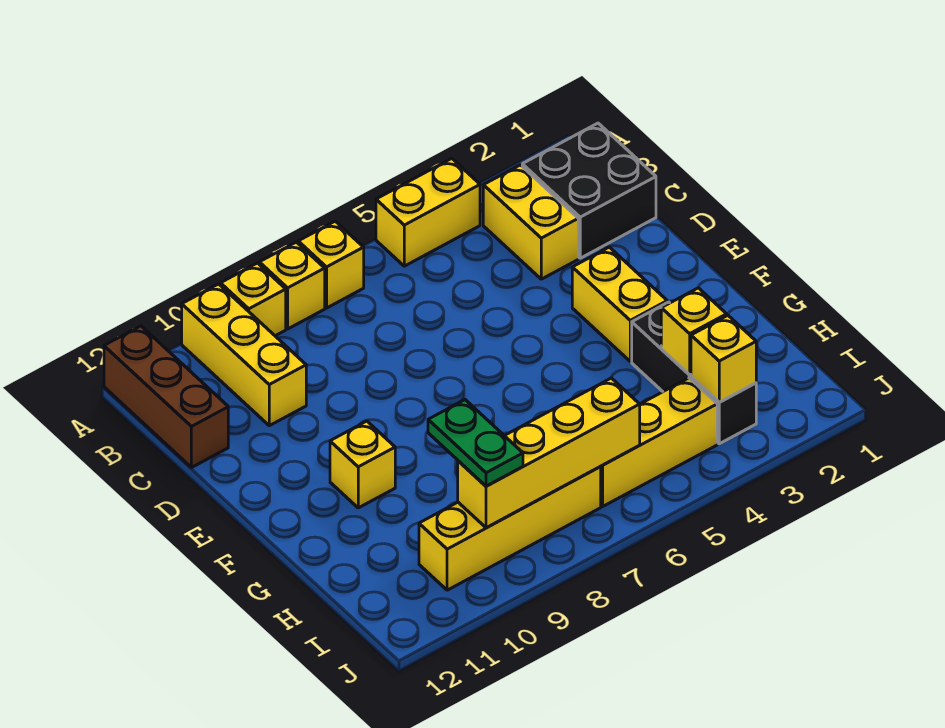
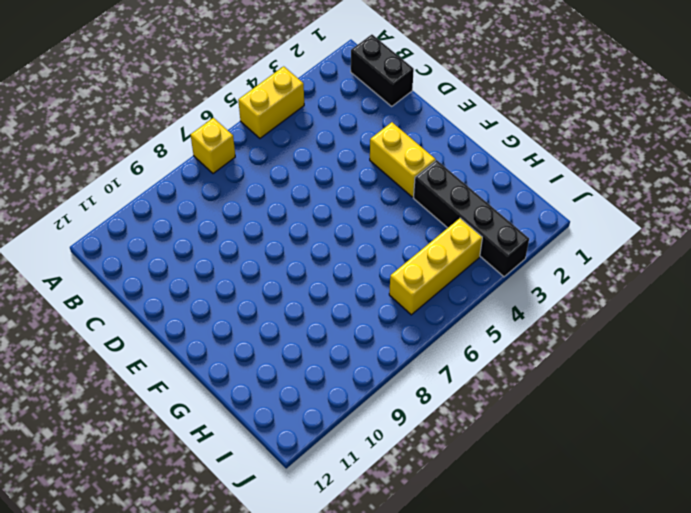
black 1x2 brick [351,35,414,106] -> black 2x2 brick [522,123,656,258]
black 1x4 brick [414,160,529,277] -> black 1x3 brick [632,302,756,444]
none -> yellow 1x1 brick [259,242,325,329]
none -> yellow 1x1 brick [221,263,286,336]
none -> yellow 1x3 brick [182,284,306,426]

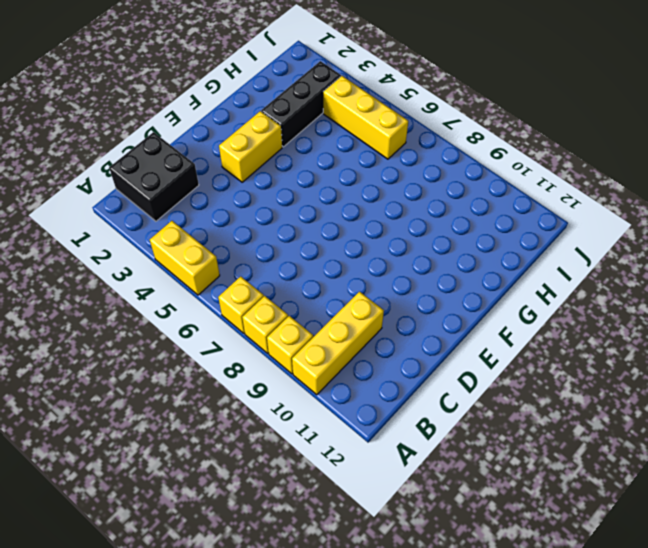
none -> brown 1x3 brick [104,326,228,468]
none -> yellow 1x2 brick [483,165,578,279]
none -> yellow 1x1 brick [330,421,395,508]

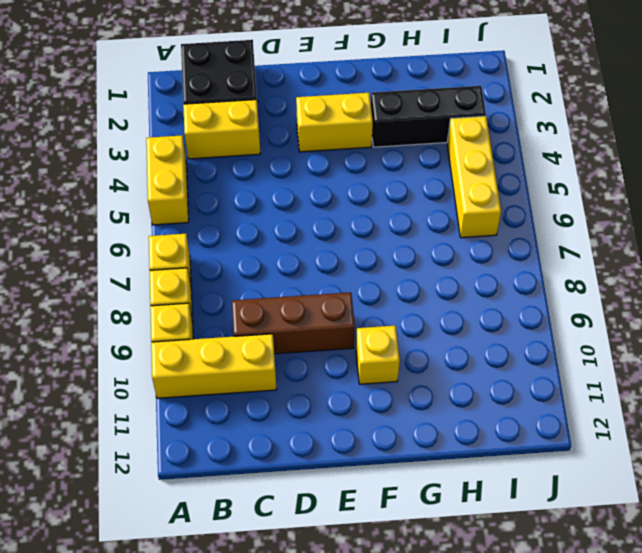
brown 1x3 brick [232,292,355,354] -> brown 1x3 brick moved to [104,326,228,468]
none -> yellow 1x4 brick [419,466,601,590]
none -> yellow 1x1 brick [661,288,727,375]
none -> yellow 1x1 brick [691,315,756,402]

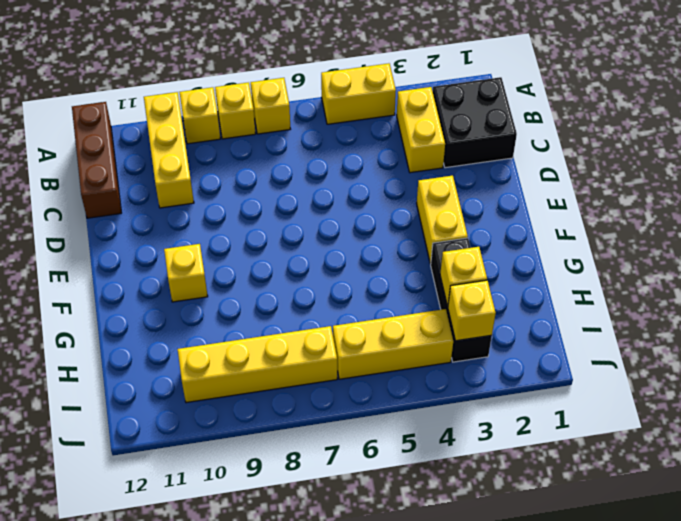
none -> yellow 1x4 brick [458,378,640,528]
none -> green 1x2 plate [428,400,523,486]

